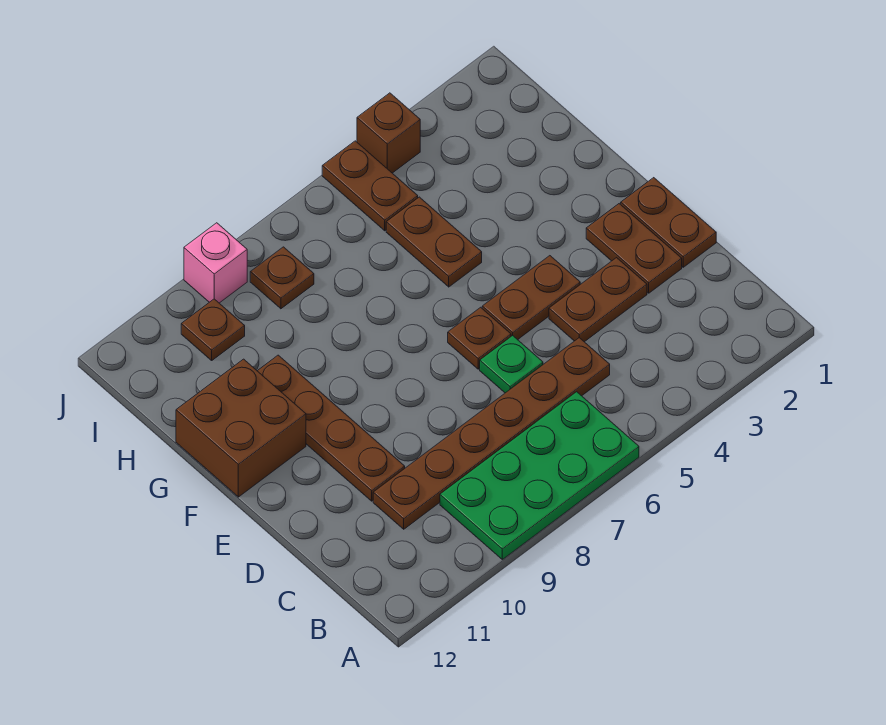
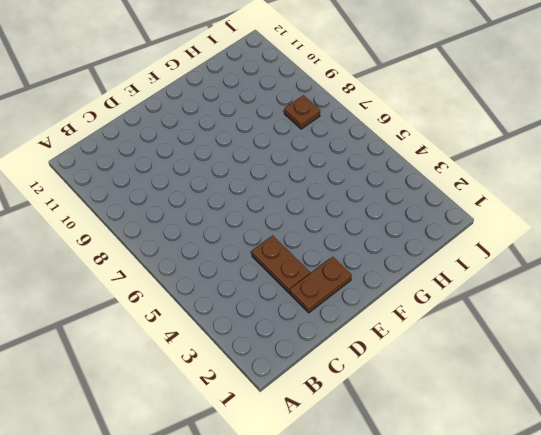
none -> green 2x4 plate [440,392,639,559]
none -> brown 1x6 plate [373,338,610,529]
none -> brown 1x2 plate [621,178,716,267]

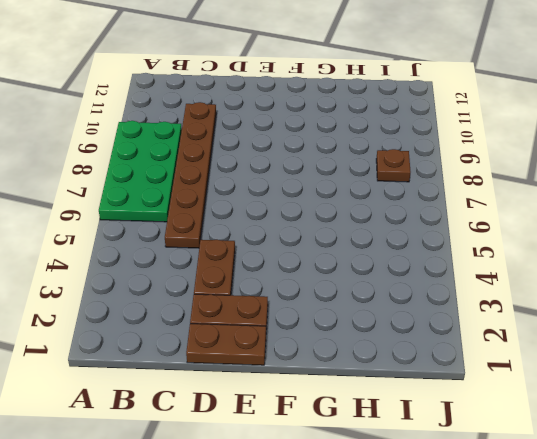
none -> green 1x1 plate [480,335,543,393]
none -> brown 1x4 plate [258,355,405,501]
none -> brown 1x2 plate [482,256,580,340]

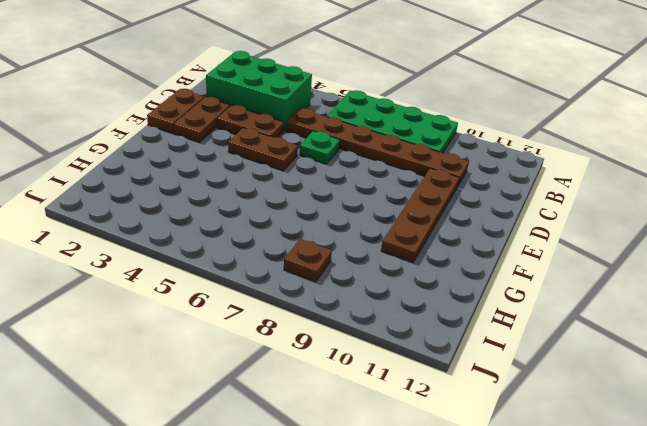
green 2x3 brick [206,51,312,131] -> none
none -> brown 1x1 plate [448,307,511,369]
none -> brown 2x2 brick [176,359,306,497]
none -> brown 1x2 plate [386,197,482,287]

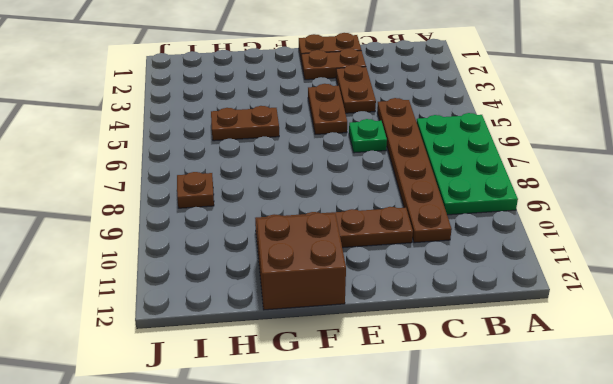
none -> brown 1x1 plate [448,307,511,369]
none -> brown 1x2 plate [322,141,418,231]
none -> brown 1x1 plate [181,299,245,360]

